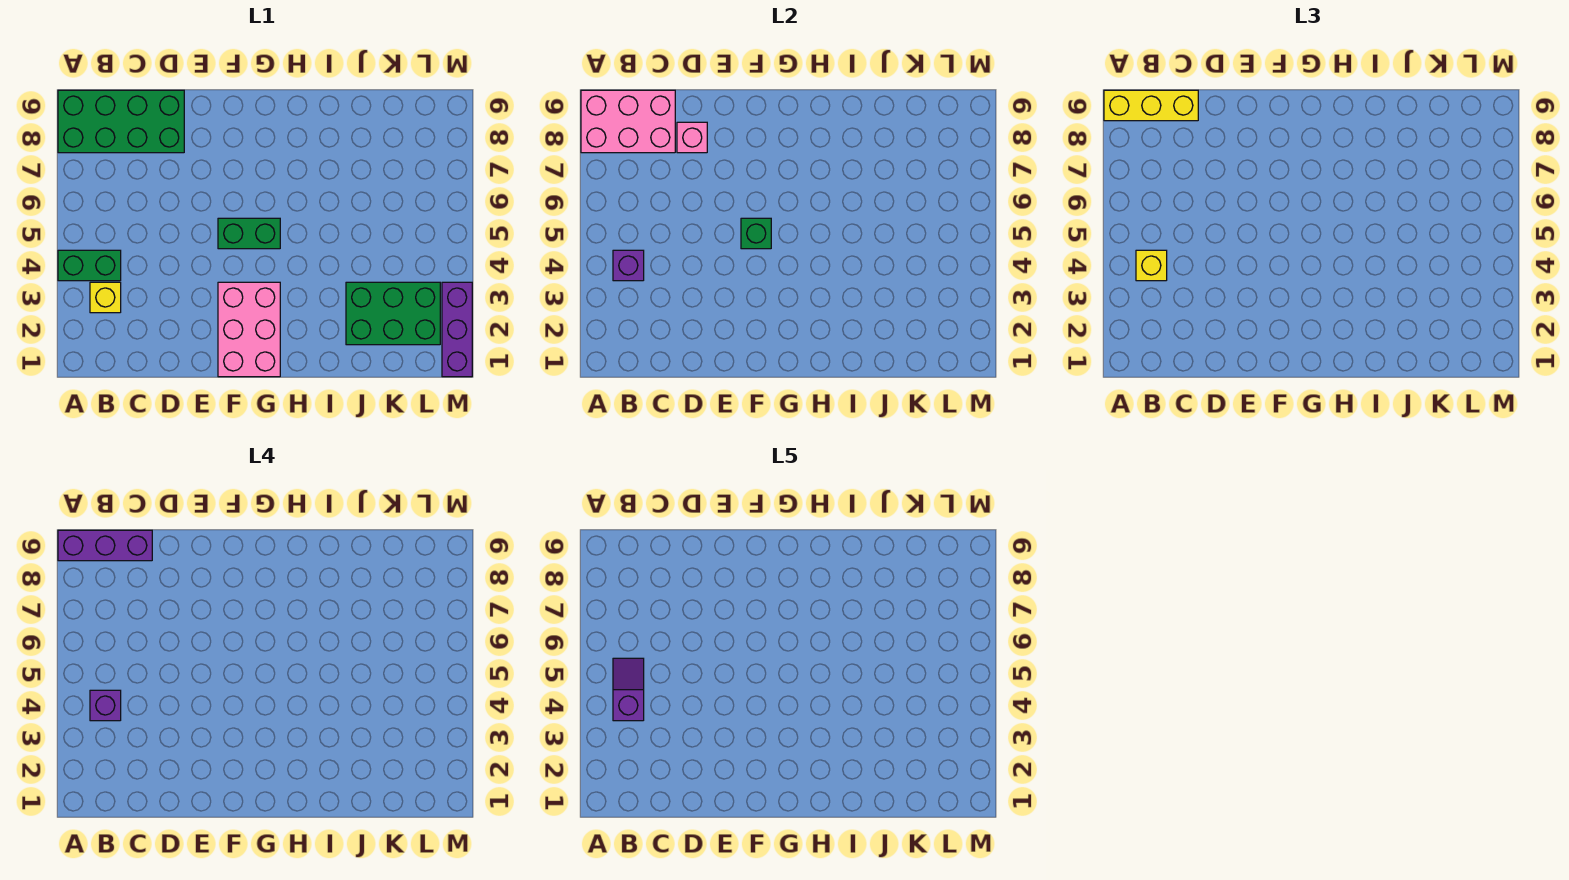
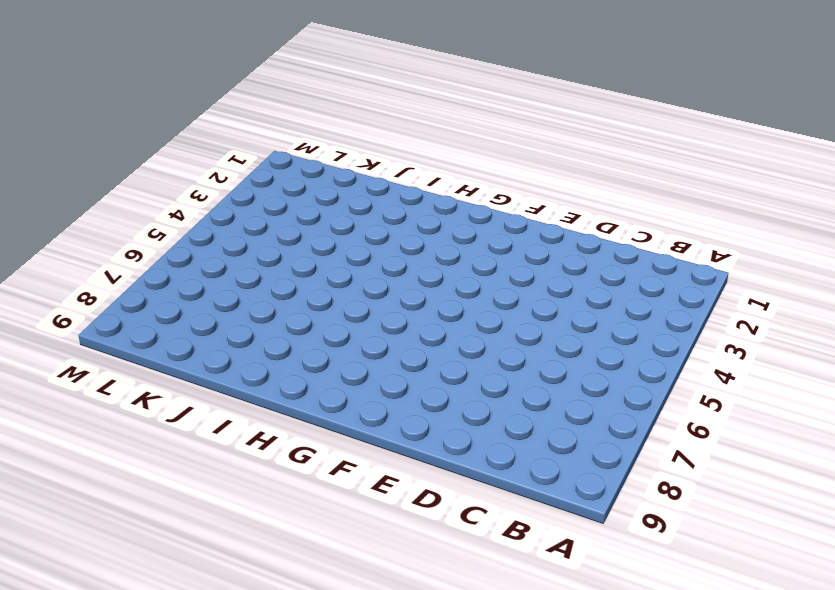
none -> green 1x2 brick [58,250,121,281]
none -> green 2x4 brick [58,90,184,153]
none -> yellow 1x1 brick [90,282,121,313]

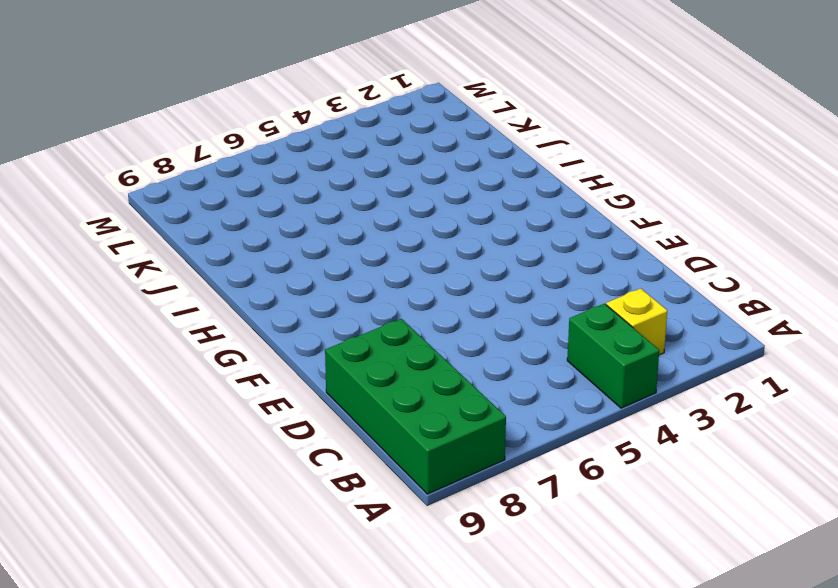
none -> pink 2x3 brick [218,282,280,377]
none -> green 1x2 brick [218,218,280,249]
none -> green 2x3 brick [346,282,440,345]

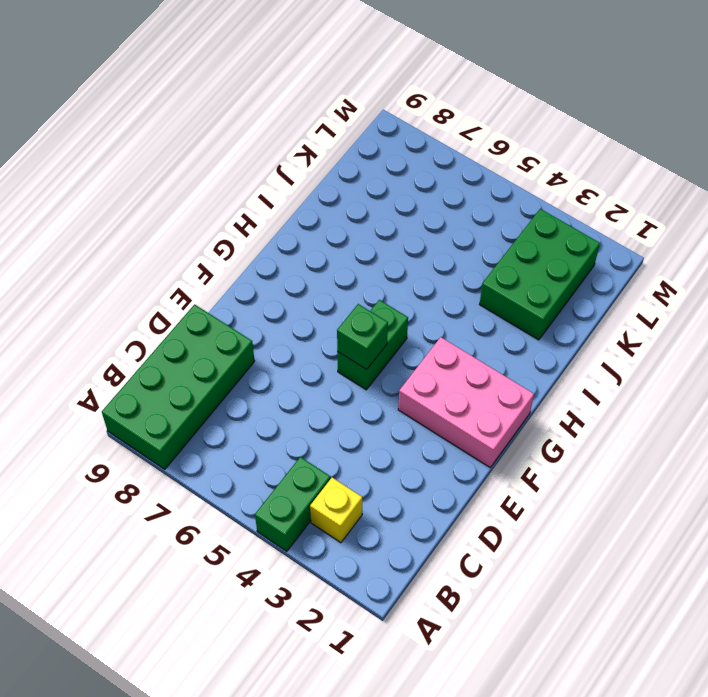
none -> purple 1x3 brick [442,282,472,377]
none -> pink 2x3 brick [581,90,675,153]
none -> purple 1x1 brick [613,250,644,281]

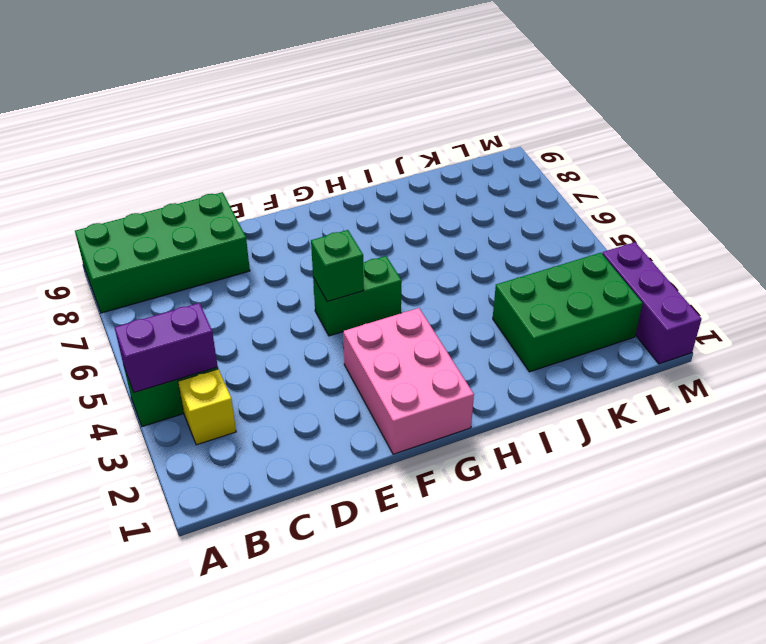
purple 1x2 brick [115,303,218,392] -> purple 1x1 brick [613,250,644,281]
none -> pink 2x3 brick [581,90,675,153]
none -> pink 1x1 brick [677,122,707,153]
none -> yellow 1x3 brick [1104,90,1198,121]

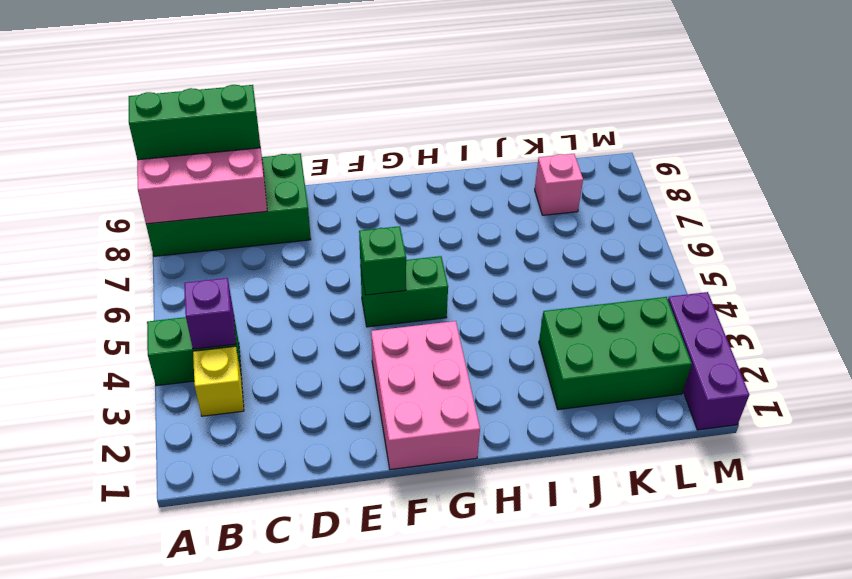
green 1x3 brick [129,85,260,160] -> yellow 1x3 brick [1104,90,1198,121]
pink 1x1 brick [535,154,583,215] -> pink 1x1 brick moved to [677,122,707,153]
none -> yellow 1x1 brick [1136,250,1167,281]
none -> purple 1x3 brick [58,530,152,561]
none -> purple 1x1 brick [90,690,121,721]

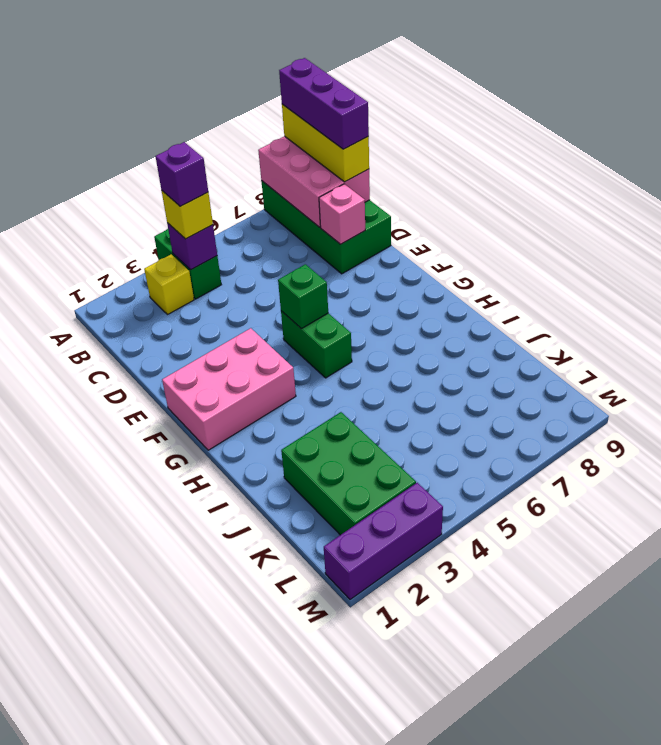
none -> purple 1x2 slope [613,658,644,721]

